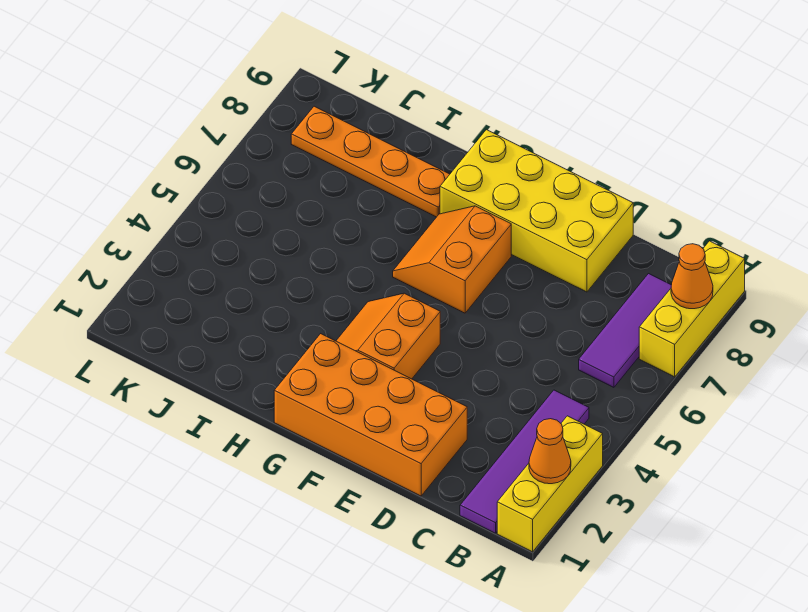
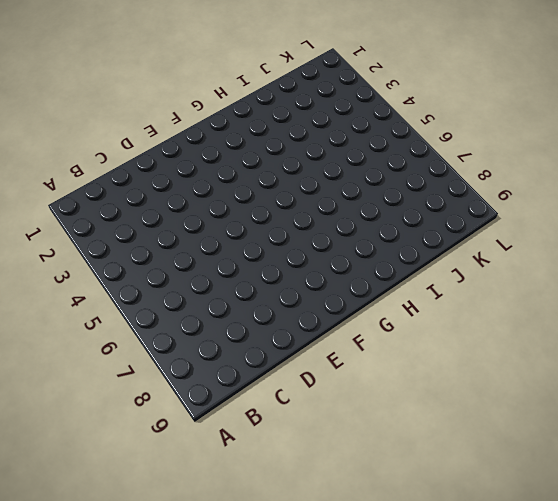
none -> yellow 1x3 brick [497,416,603,552]
none -> yellow 1x3 brick [639,241,745,377]

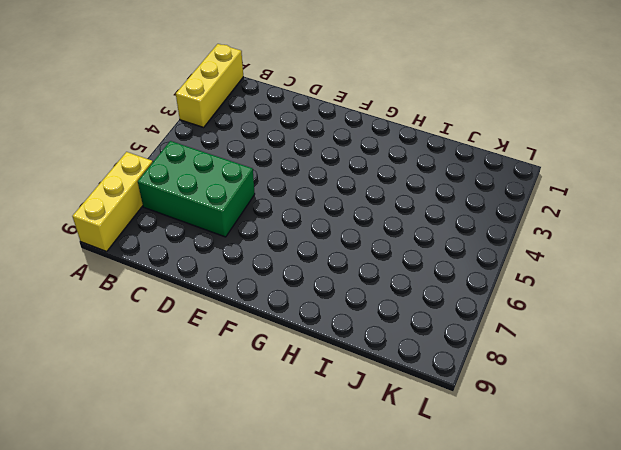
green 2x3 brick [138,141,255,237] -> purple 1x3 tile [579,274,671,387]
none -> purple 1x4 tile [460,390,589,533]
none -> orange 2x4 brick [274,334,467,496]

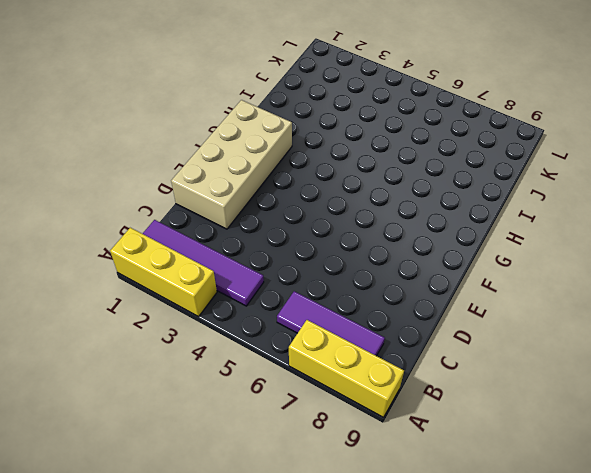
tan 2x4 brick [171,100,292,229] -> orange 2x4 brick [274,334,467,496]
none -> yellow 2x4 brick [440,130,633,292]
none -> orange 2x2 slope [336,293,440,379]

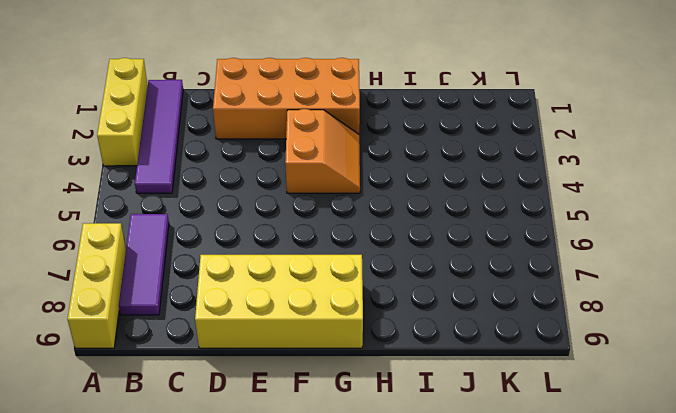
none -> orange 2x2 slope [393,206,511,313]
none -> orange 1x4 plate [291,106,450,217]

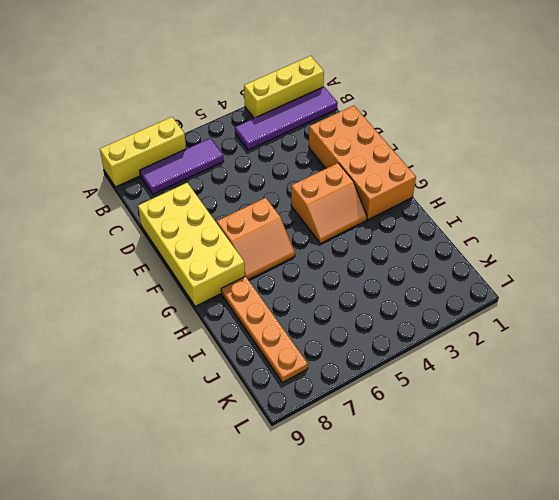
none -> orange 1x1 cone [529,419,571,484]
none -> orange 1x1 cone [671,244,713,309]

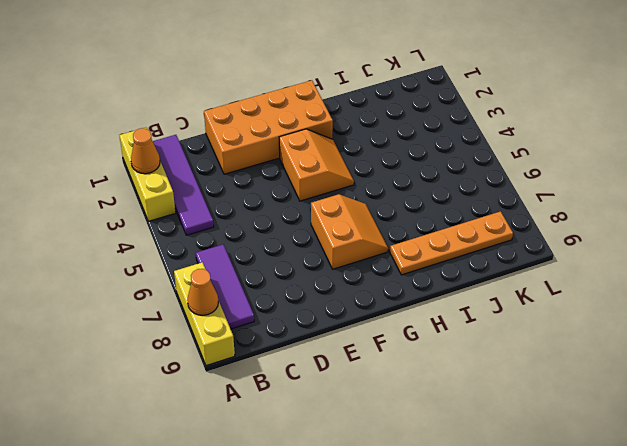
none -> yellow 2x4 brick [440,130,633,292]

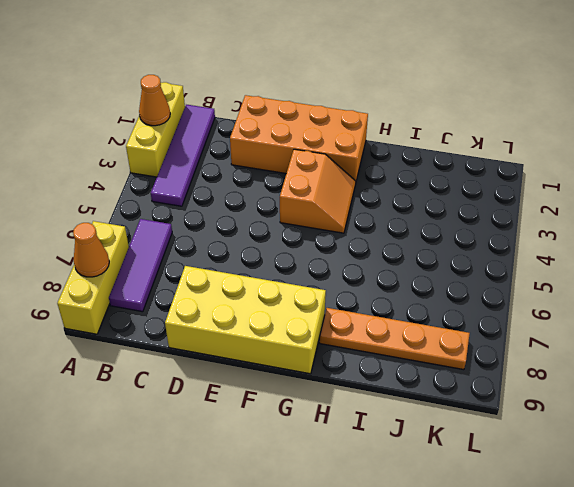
none -> orange 2x2 slope [393,206,511,313]

